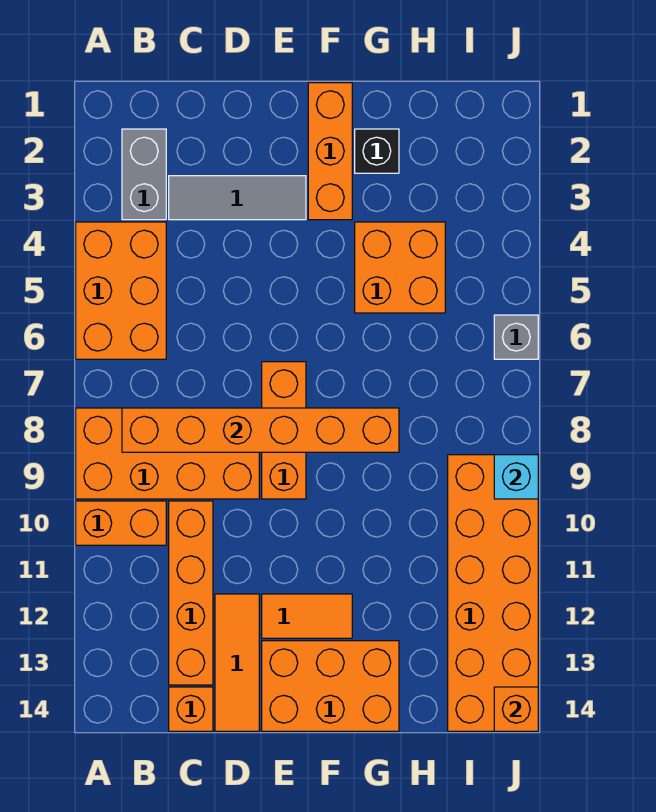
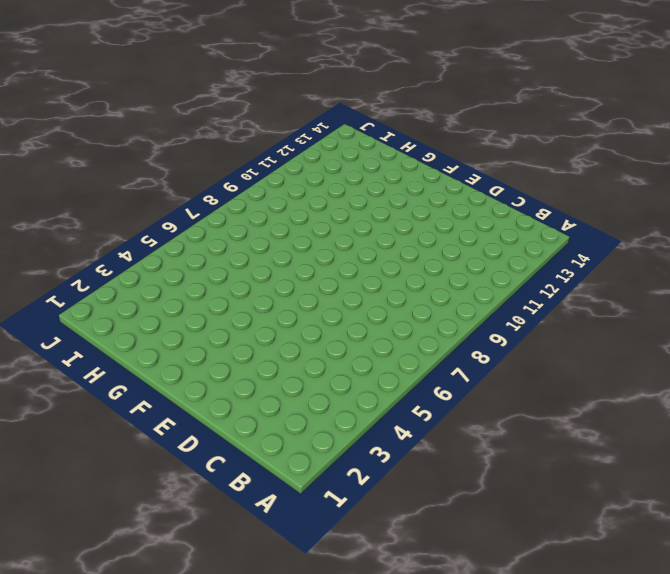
none -> orange 2x3 brick [76,222,166,359]
none -> orange 2x4 brick [76,408,259,499]
none -> orange 1x2 brick [76,501,166,545]

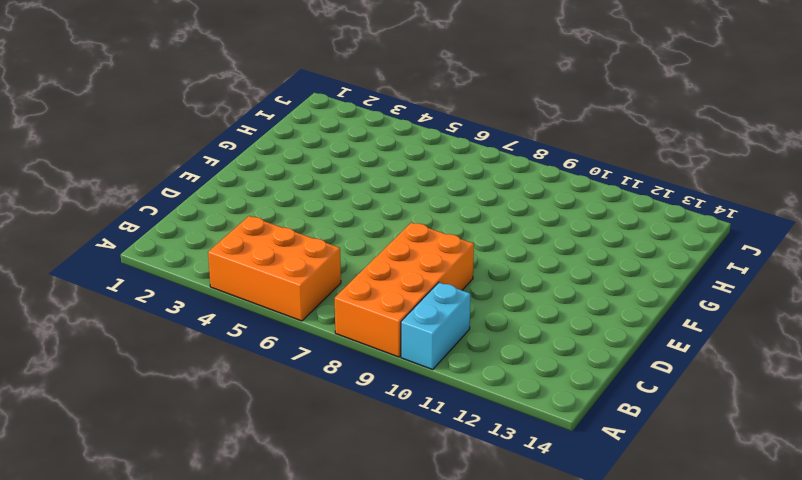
cyan 1x2 brick [401,283,470,370] -> orange 1x2 brick [76,501,166,545]
none -> grey 1x2 brick [122,129,166,220]
none -> grey 1x3 tile [169,176,306,220]
none -> orange 1x4 brick [169,501,213,685]

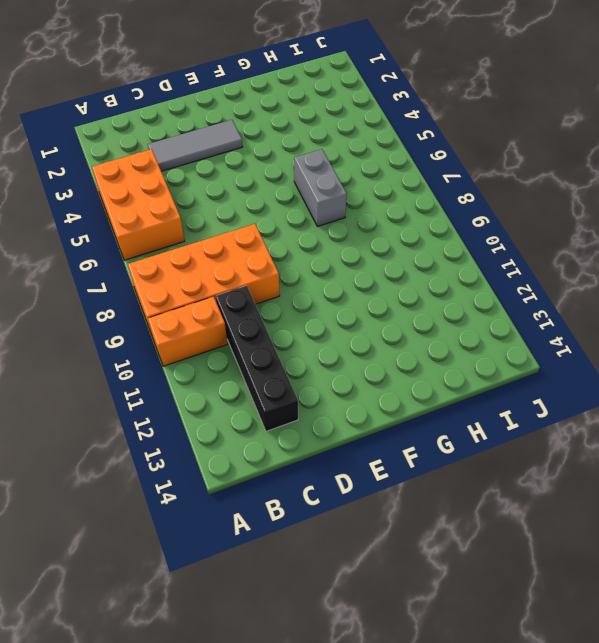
black 1x4 brick [215,286,298,431] -> orange 1x4 brick [169,501,213,685]
grey 1x2 brick [294,149,347,226] -> grey 1x2 brick moved to [122,129,166,220]
none -> orange 1x1 brick [169,687,213,731]
none -> orange 1x3 tile [215,594,259,731]
none -> orange 1x3 brick [262,362,306,499]

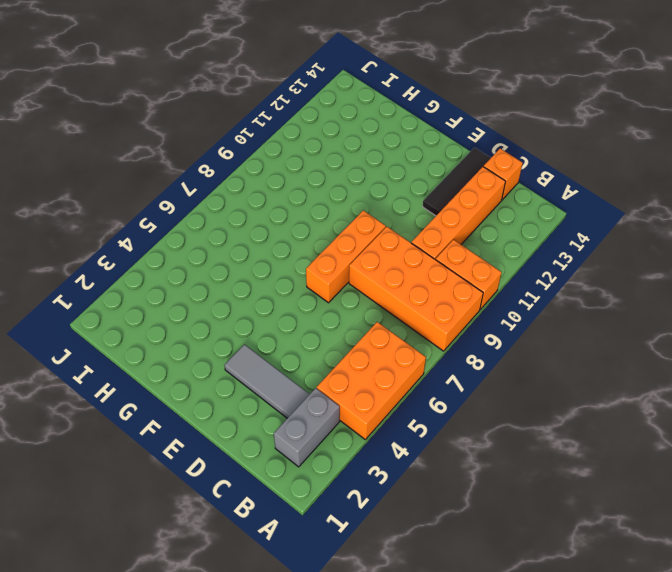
black 1x3 tile [423,148,490,216] -> orange 1x3 tile [215,594,259,731]
none -> orange 1x2 tile [262,594,352,638]
none -> orange 2x3 brick [262,641,399,731]
none -> orange 1x3 brick [308,83,352,220]

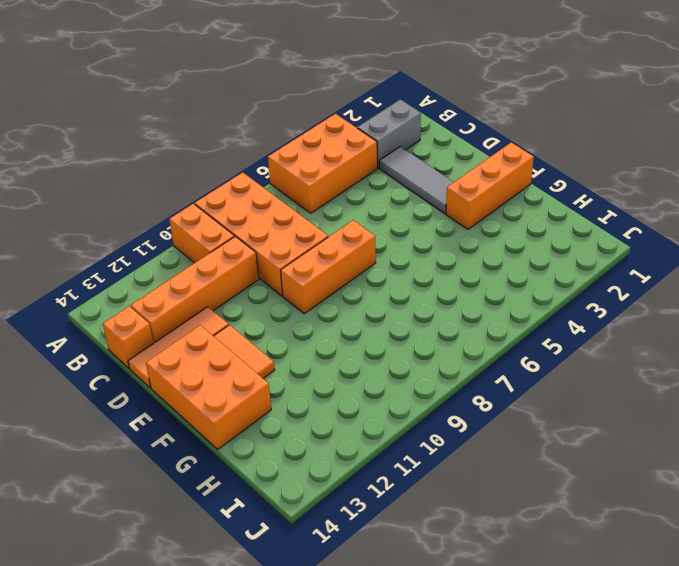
none -> black 1x1 brick [355,129,399,173]
none -> orange 2x2 brick [355,222,445,313]
none -> orange 2x6 brick [448,455,538,731]

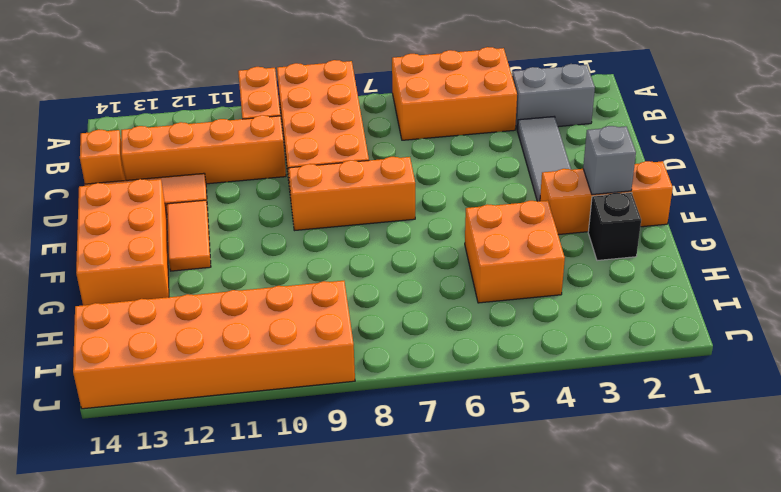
grey 1x1 brick [583,126,636,195] -> grey 1x1 brick moved to [494,315,538,359]
none -> orange 1x6 brick [122,408,399,452]
none -> cyan 1x1 brick [494,455,538,499]
none -> orange 1x1 brick [494,687,538,731]

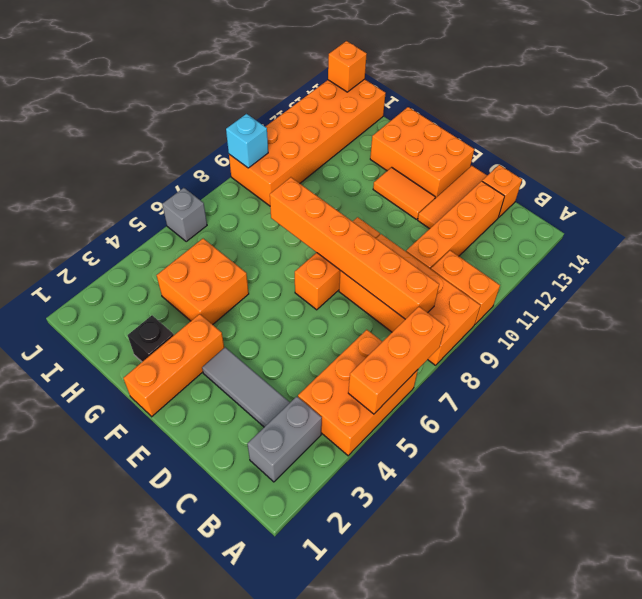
orange 1x3 brick [348,307,445,414] -> none

